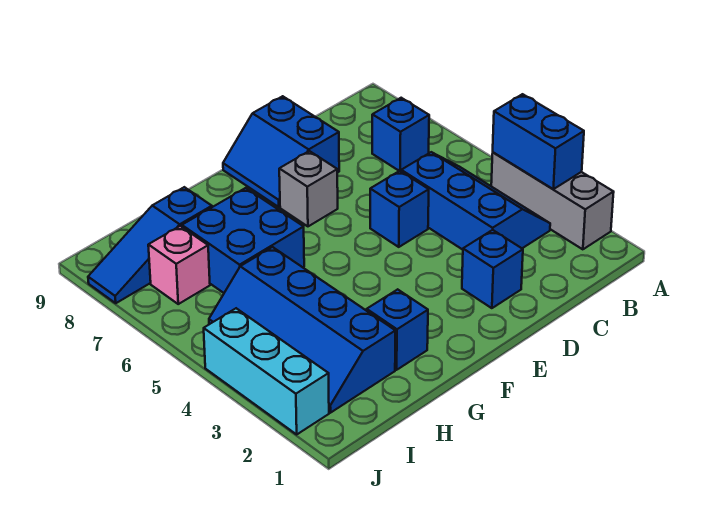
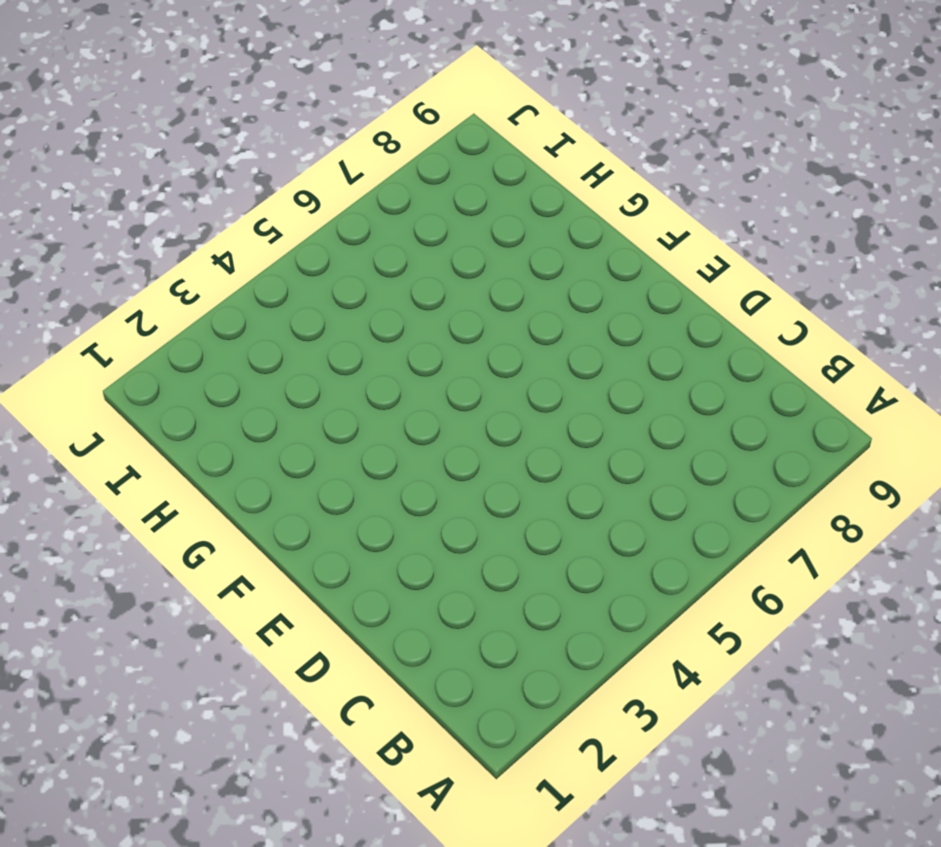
none -> grey 1x3 brick [491,152,614,249]
none -> blue 2x3 slope [401,152,550,250]
none -> blue 1x1 brick [372,98,429,171]

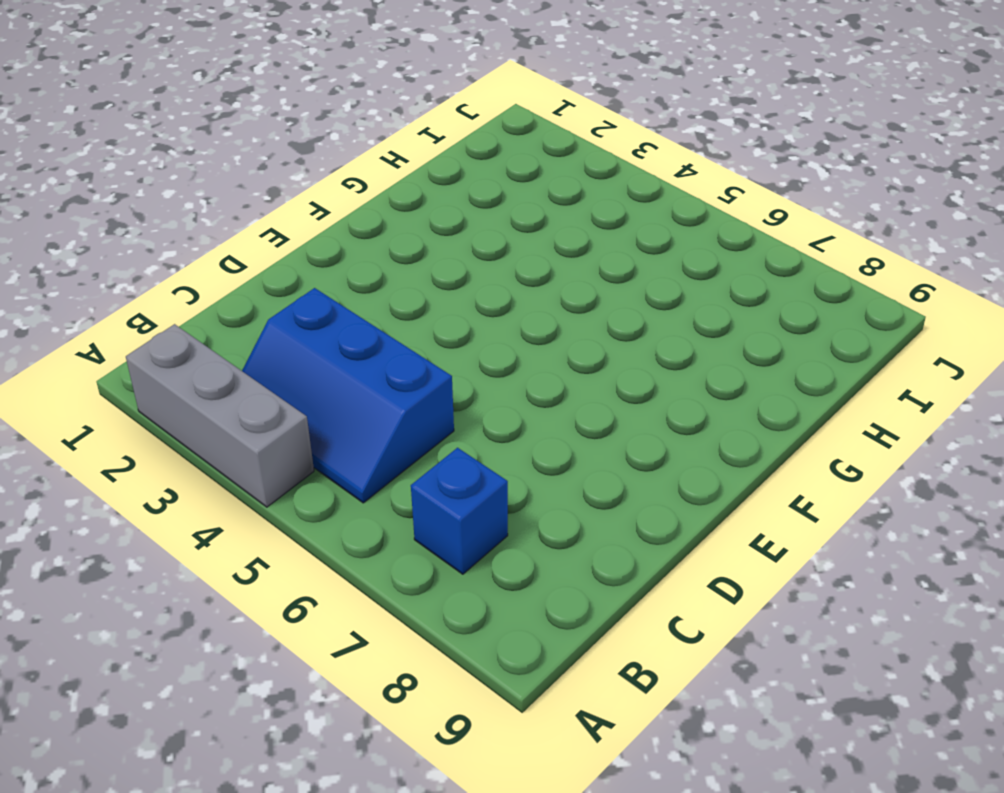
none -> blue 1x1 brick [462,230,523,308]
none -> blue 1x1 brick [370,171,429,247]
none -> blue 2x2 slope [223,96,339,207]

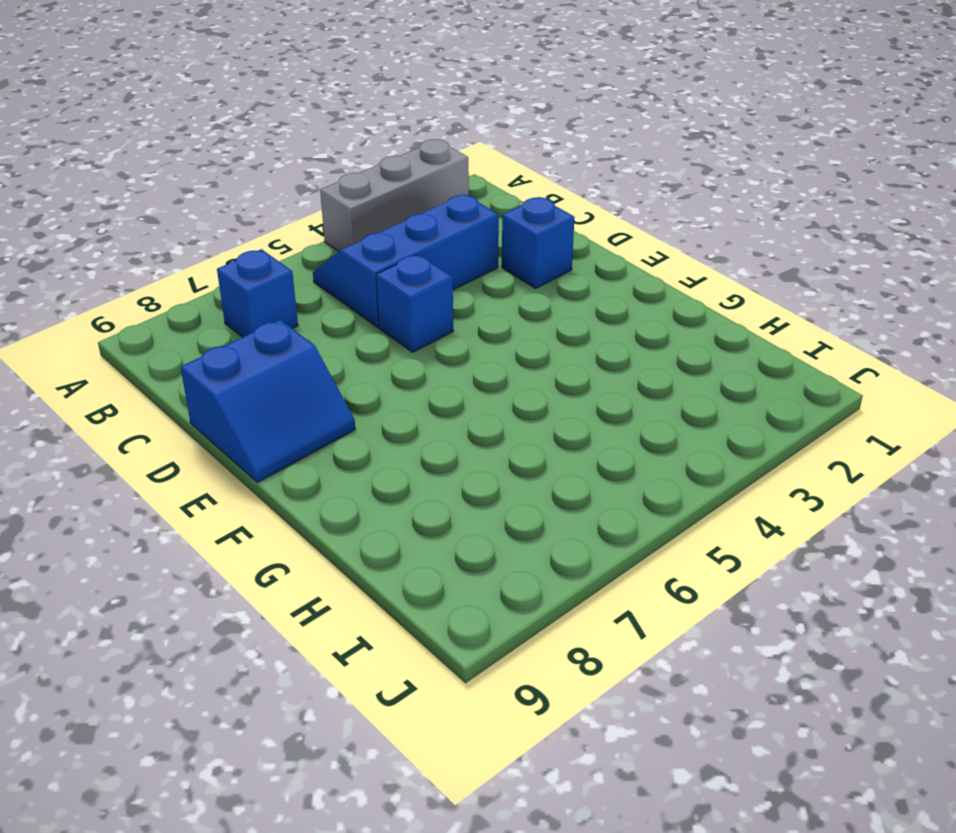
none -> grey 1x1 brick [279,151,338,226]
none -> blue 1x1 brick [367,289,428,370]
none -> blue 2x2 brick [182,188,304,293]

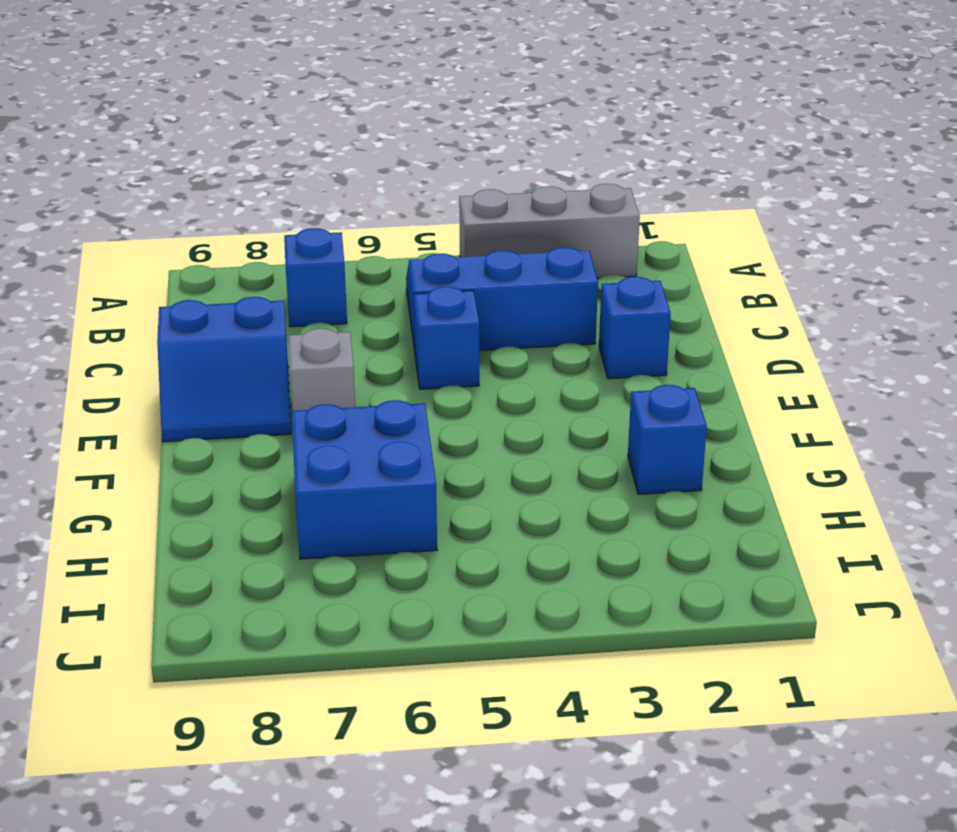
none -> blue 2x4 slope [209,247,395,413]
none -> blue 1x3 slope [88,187,212,303]
none -> pink 1x1 brick [148,226,210,304]

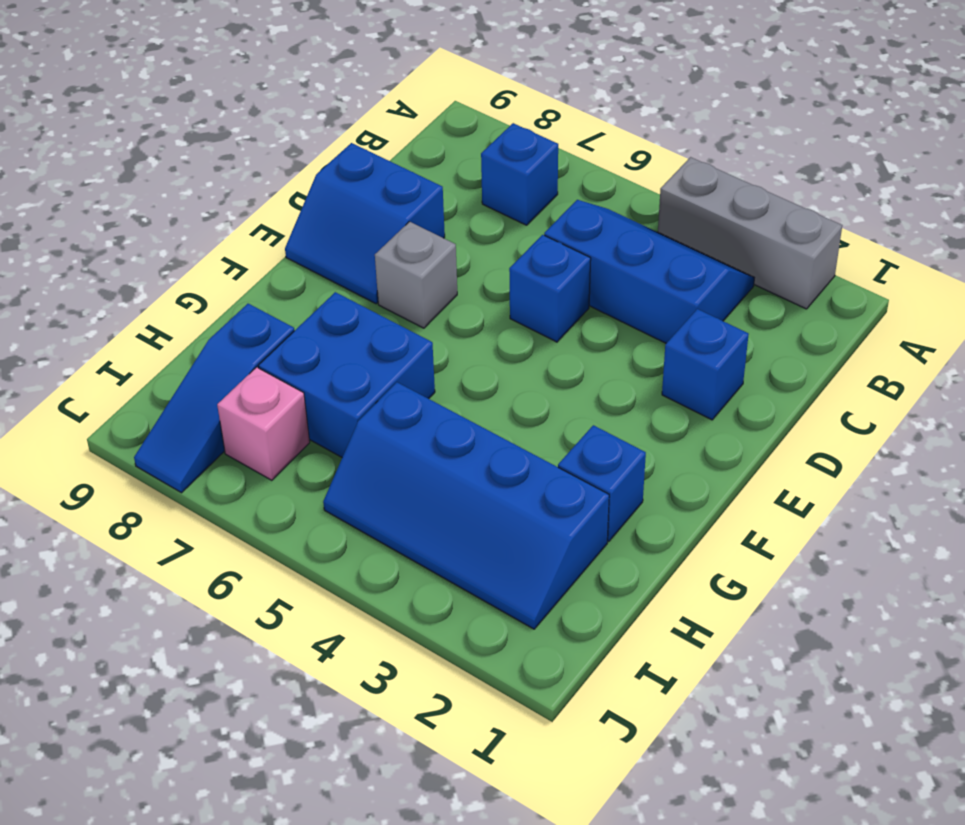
none -> cyan 1x3 brick [204,308,329,434]
none -> blue 1x2 brick [493,94,584,189]

